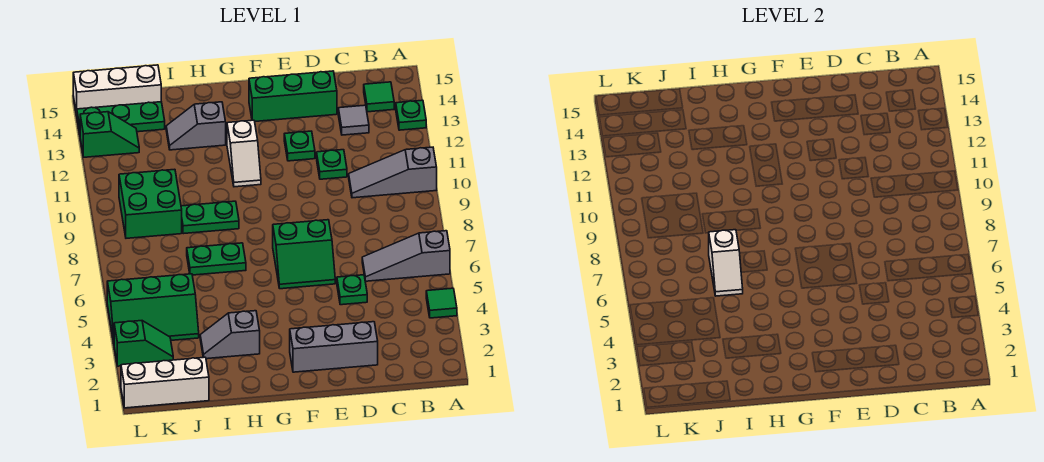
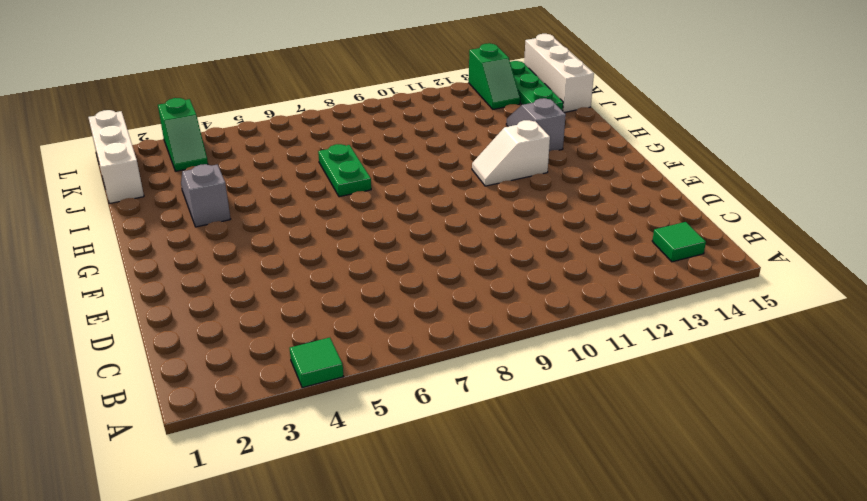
none -> grey 1x3 slope [362,231,450,281]
none -> grey 1x3 slope [349,147,437,198]
none -> green 1x1 plate [396,100,426,130]

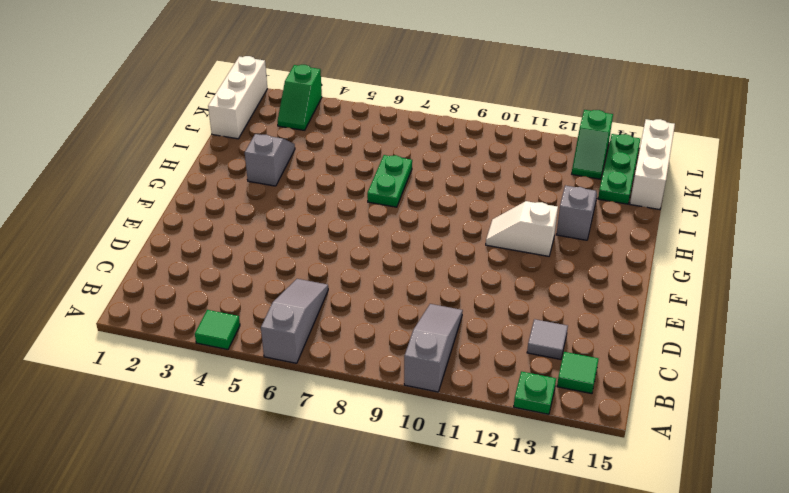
none -> grey 1x3 brick [290,322,378,372]
none -> green 1x1 plate [337,275,367,305]
none -> green 1x1 plate [317,150,347,179]

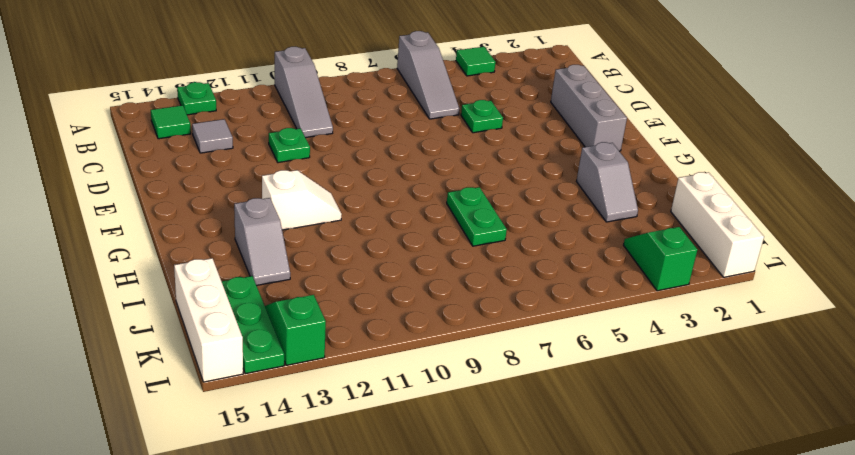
none -> green 1x3 brick [249,71,337,121]
none -> green 2x2 slope [273,220,335,289]
none -> green 1x1 plate [284,131,315,161]

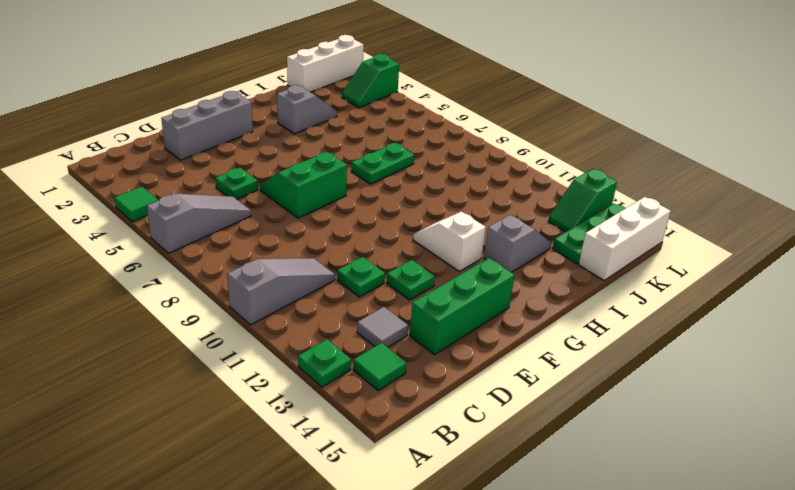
none -> green 1x2 plate [181,201,239,234]
none -> green 2x3 slope [107,274,199,342]
none -> green 2x2 brick [119,169,182,238]

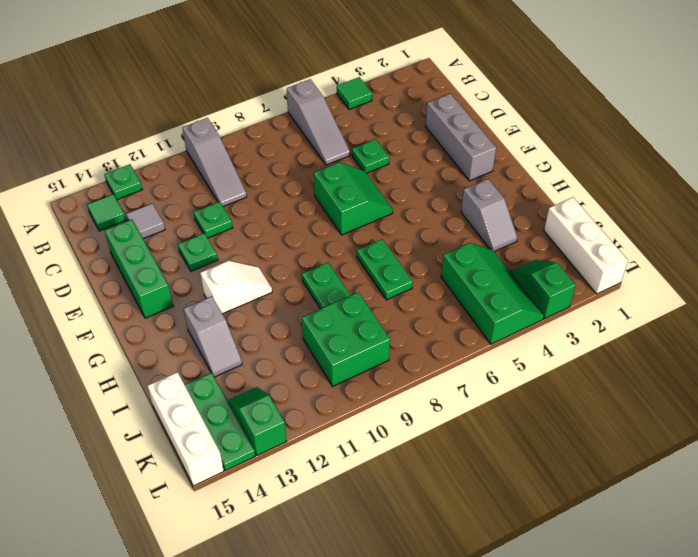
none -> white 1x2 slope [709,230,743,296]

